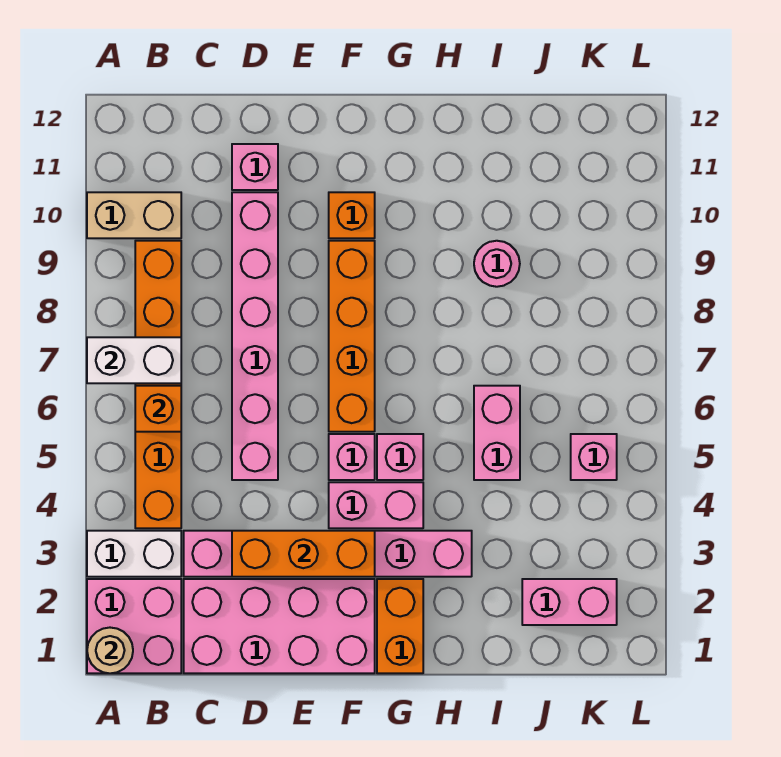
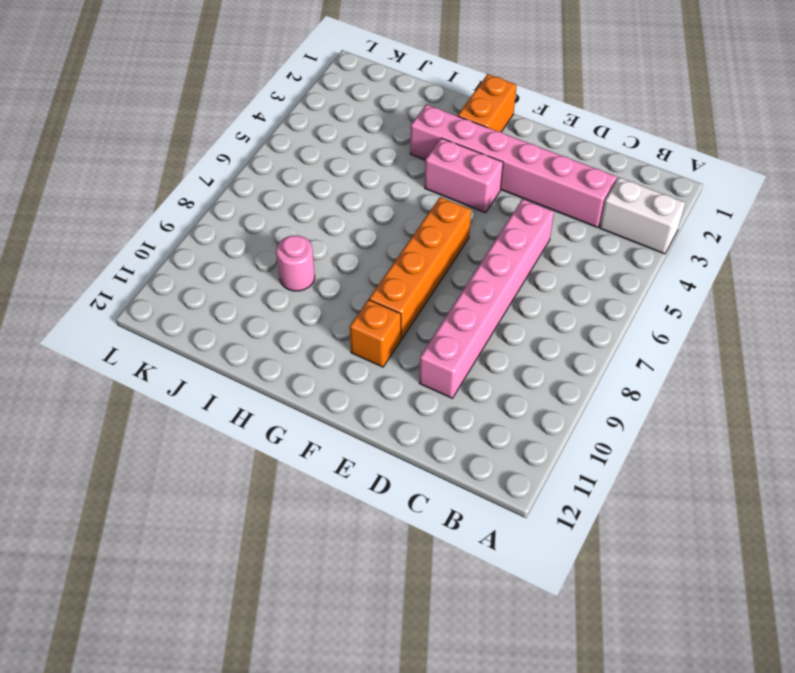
none -> pink 2x2 brick [87,579,181,673]
none -> tan 1x2 brick [87,192,181,238]
none -> orange 1x6 brick [135,241,181,528]

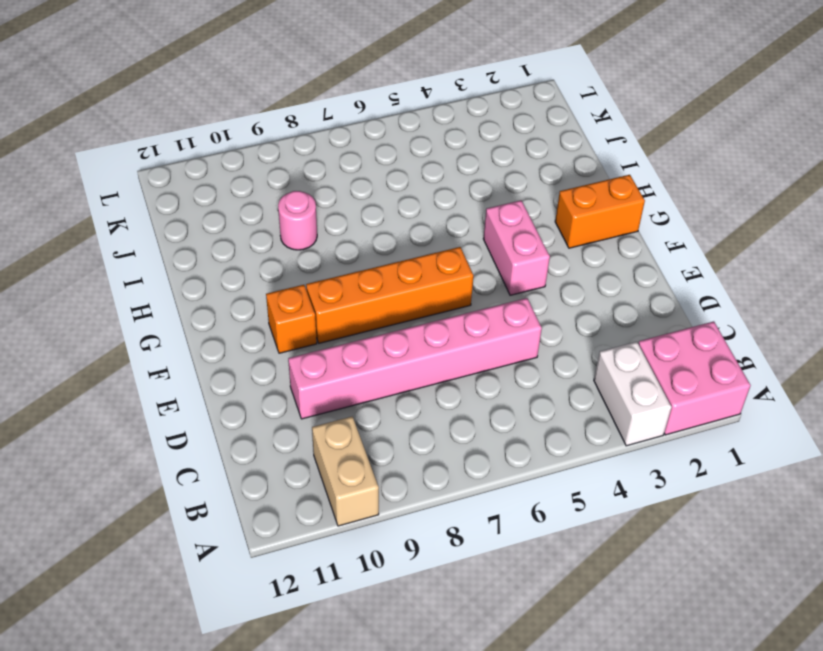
none -> orange 1x6 brick [135,241,181,528]
none -> pink 2x4 brick [184,579,375,673]
none -> pink 1x6 brick [184,531,472,577]

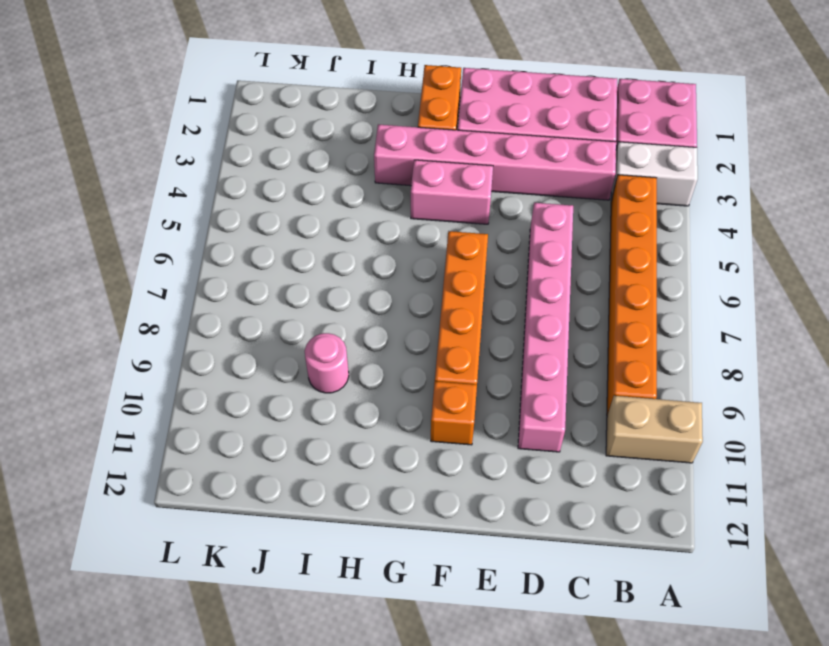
none -> pink 1x1 brick [232,144,278,190]
none -> pink 1x1 brick [329,434,375,480]
none -> pink 1x1 brick [377,434,423,480]

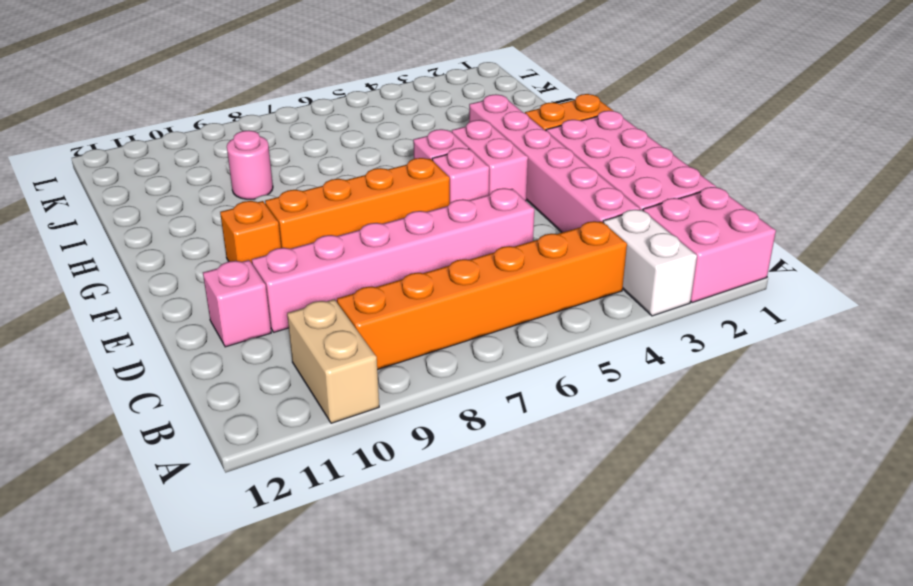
none -> pink 1x2 brick [474,386,520,480]
none -> pink 1x2 brick [522,579,617,625]
none -> pink 1x1 brick [571,434,617,480]

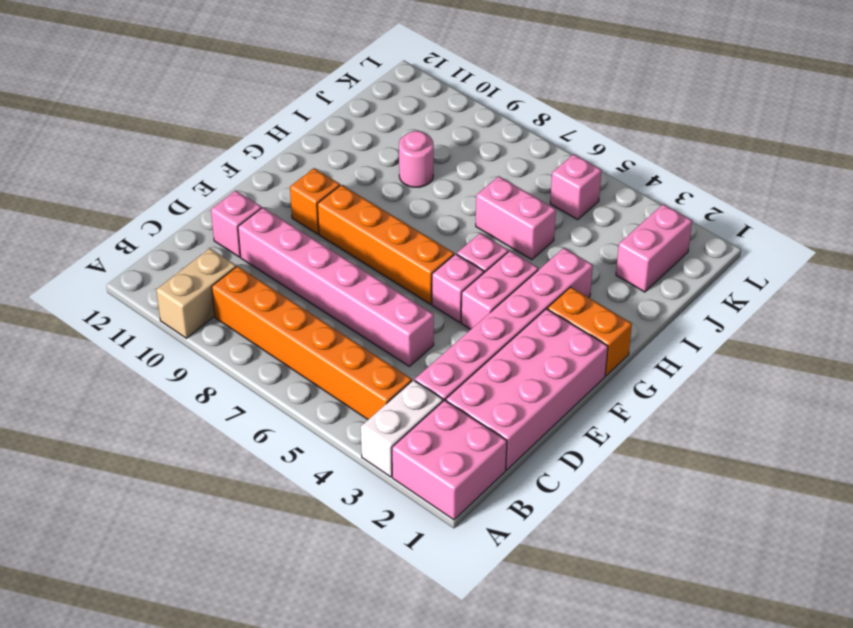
none -> tan 1x1 round brick [87,628,133,673]
none -> white 1x2 brick [87,337,181,383]
none -> orange 1x1 brick [135,386,181,432]

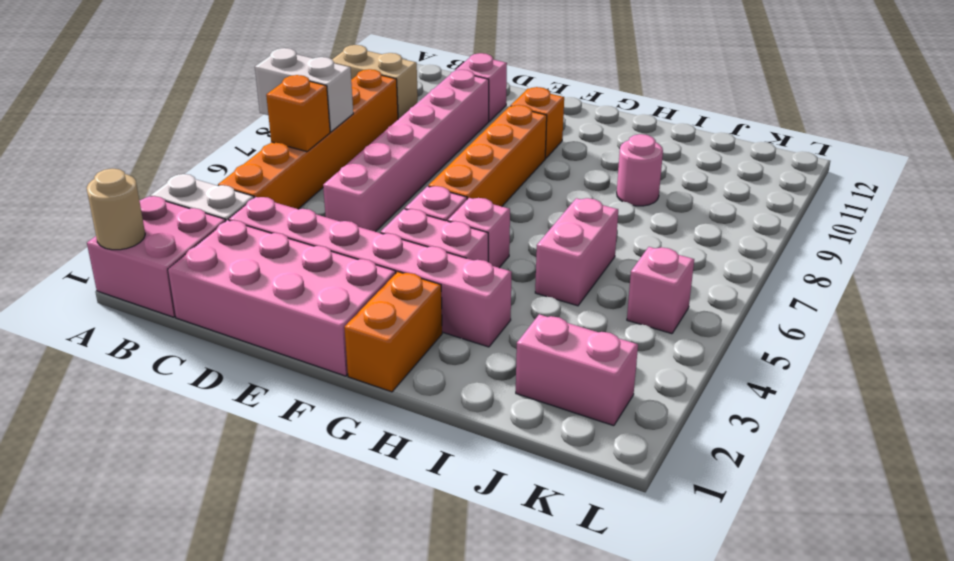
none -> orange 1x3 brick [232,531,375,577]

